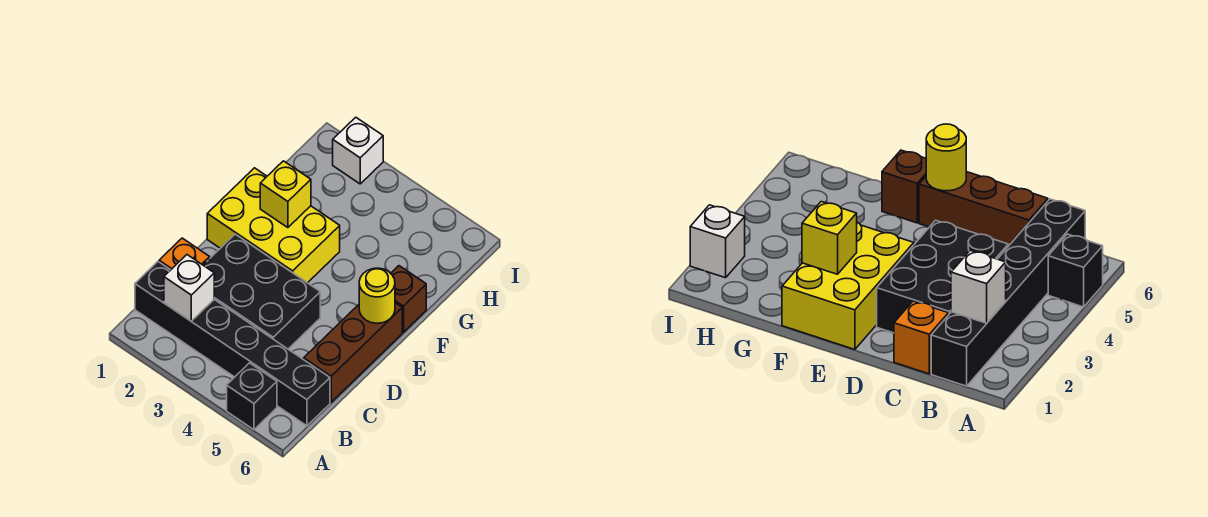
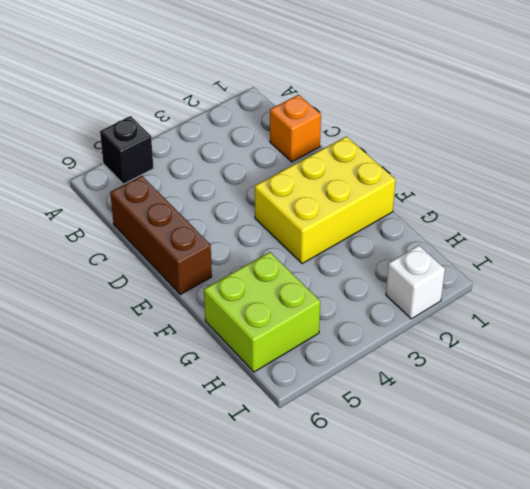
lime 2x2 brick [204,252,320,372] -> none
none -> black 1x6 brick [135,262,330,426]
none -> black 2x3 brick [203,234,320,349]

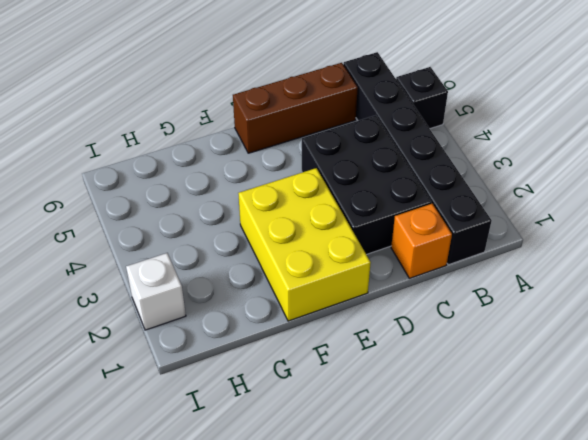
none -> brown 1x1 brick [391,266,426,332]
none -> white 1x1 brick [164,255,214,321]

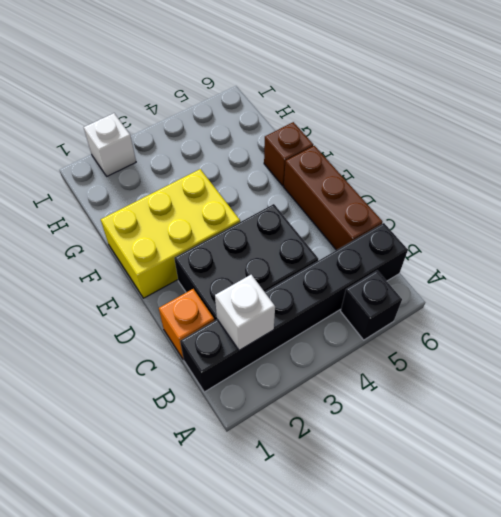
none -> yellow 1x1 round brick [359,268,395,323]
none -> yellow 1x1 brick [260,161,311,228]

